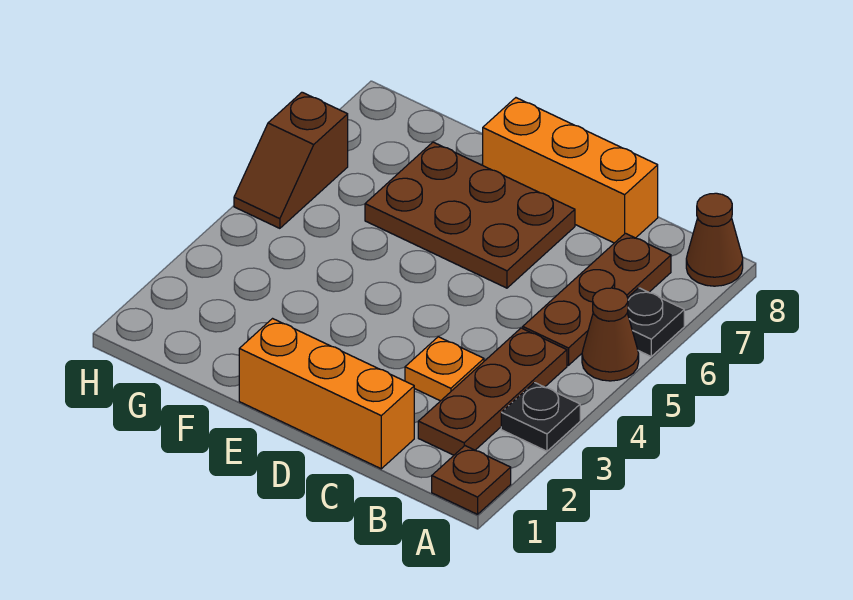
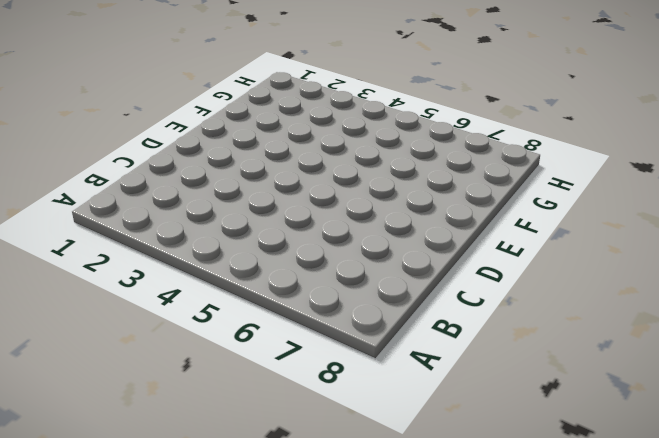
none -> brown 1x1 plate [432,446,511,514]
none -> black 1x1 plate [501,383,580,451]
none -> brown 1x1 cone [582,288,639,381]

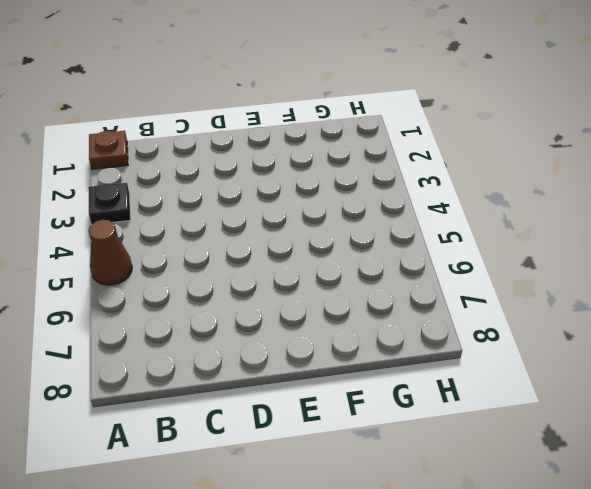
none -> black 1x1 plate [627,288,684,356]
none -> brown 1x1 cone [686,193,743,286]
none -> brown 1x3 plate [418,328,567,455]

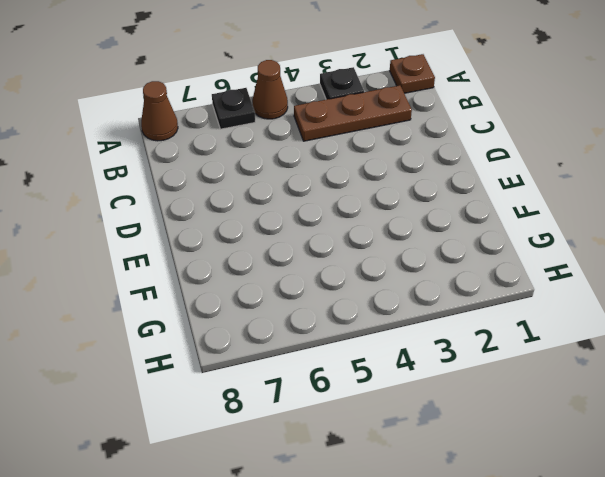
none -> brown 1x3 plate [523,233,671,365]
none -> orange 1x3 brick [239,319,414,469]
none -> orange 1x1 plate [405,337,484,401]

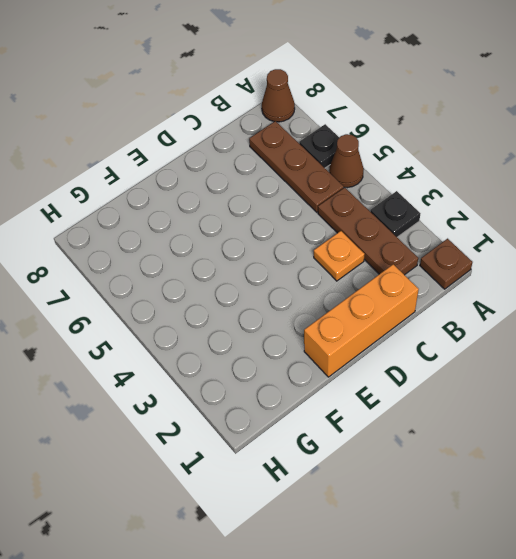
none -> orange 1x3 brick [483,98,658,243]
none -> brown 2x3 plate [365,142,575,288]
none -> brown 1x2 slope [234,92,348,228]

